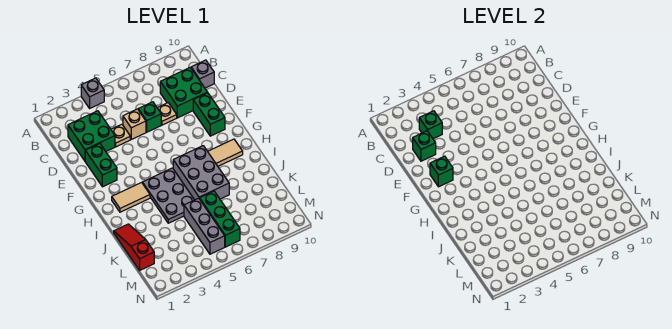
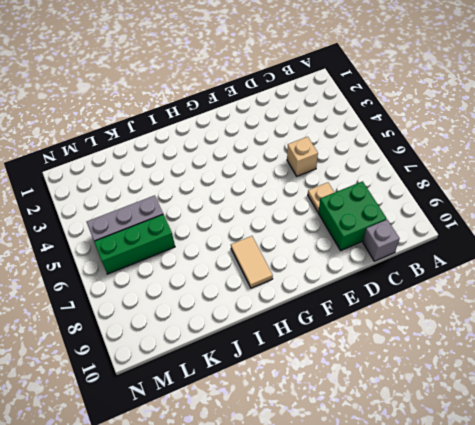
none -> grey 1x1 brick [81,78,104,108]
none -> green 2x2 brick [68,111,115,161]
none -> tan 1x1 plate [111,124,130,147]

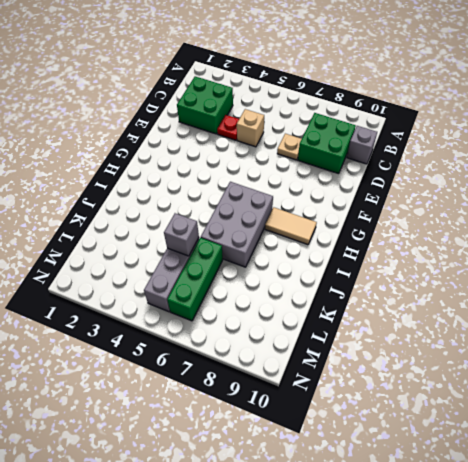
red 1x1 plate [217,115,239,140] -> tan 1x1 plate [111,124,130,147]
grey 1x1 brick [164,213,199,256] -> grey 1x1 brick moved to [81,78,104,108]
none -> green 1x1 brick [138,102,161,132]
none -> green 1x2 brick [85,144,117,187]
none -> green 1x2 brick [193,93,225,136]

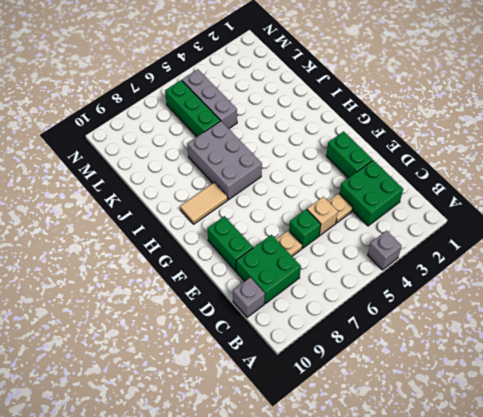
none -> tan 1x2 tile [112,183,150,212]
none -> grey 2x3 plate [142,168,194,223]
none -> red 1x3 slope [114,224,154,270]

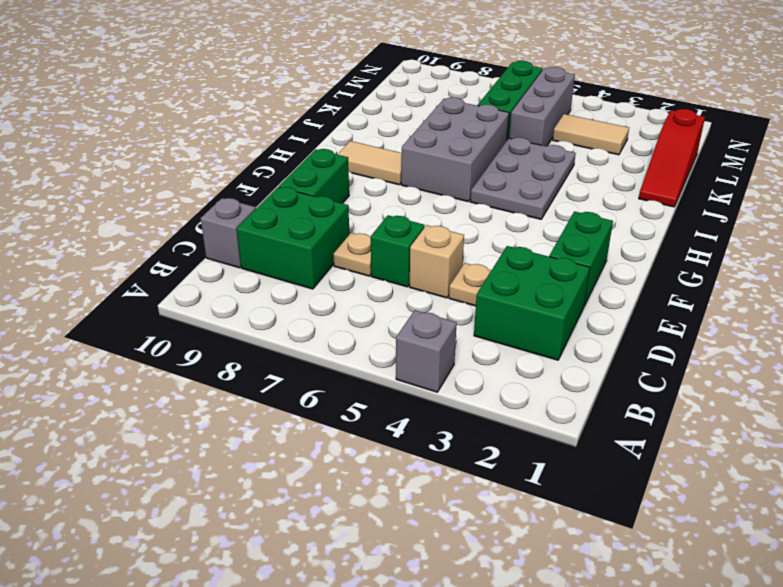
tan 1x2 tile [553,114,629,155] -> tan 1x2 tile moved to [112,183,150,212]
none -> green 1x1 brick [419,111,442,139]
none -> green 1x1 brick [413,131,436,161]
none -> green 1x1 brick [430,156,453,187]

